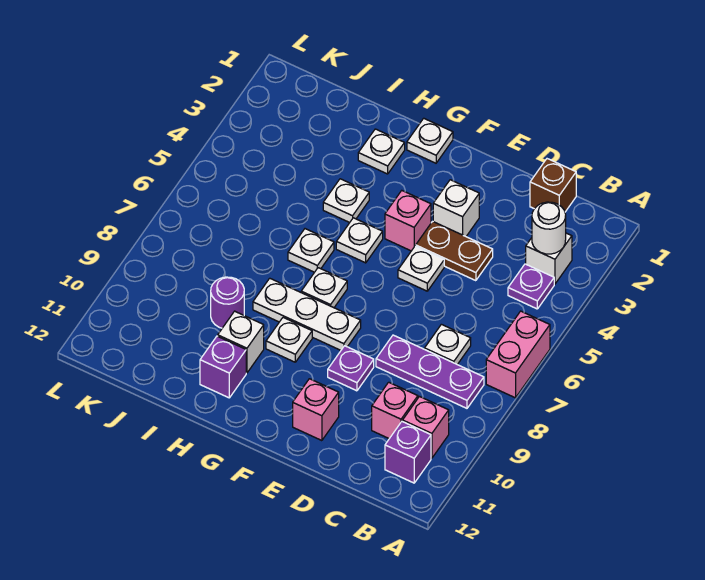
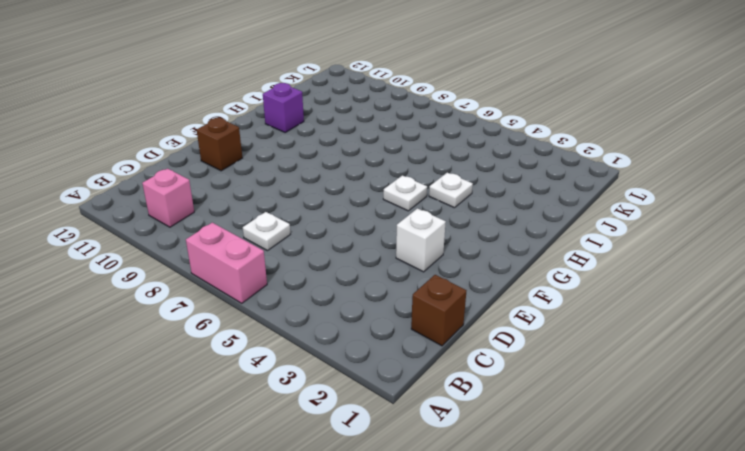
brown 1x1 brick [197,118,242,171] -> pink 1x1 brick [293,379,339,441]
none -> white 1x1 brick [526,233,572,284]
none -> purple 1x1 plate [508,264,554,309]
none -> purple 1x3 plate [376,335,484,408]

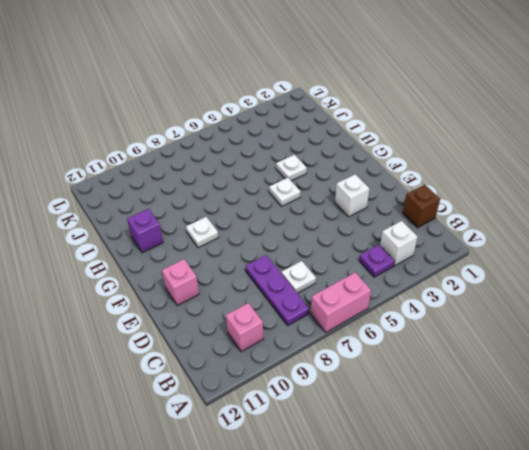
none -> purple 1x1 brick [385,421,431,483]
none -> pink 1x1 brick [372,382,418,439]
none -> brown 1x2 plate [416,221,493,281]

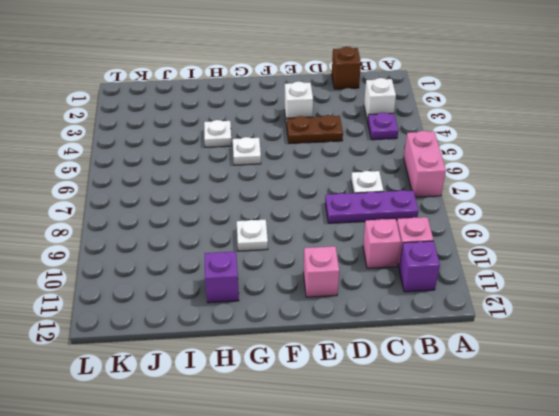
none -> white 1x1 plate [398,246,444,291]
none -> purple 1x1 plate [328,346,374,391]
none -> pink 1x1 brick [385,191,431,251]

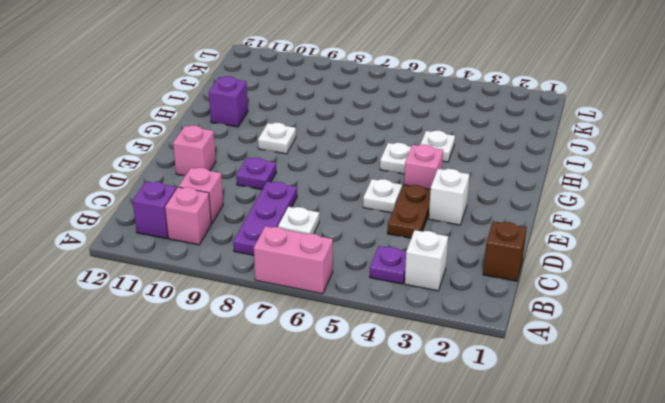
none -> white 1x3 plate [253,278,361,350]
none -> white 1x1 plate [407,118,453,163]
none -> white 1x1 plate [301,268,347,308]

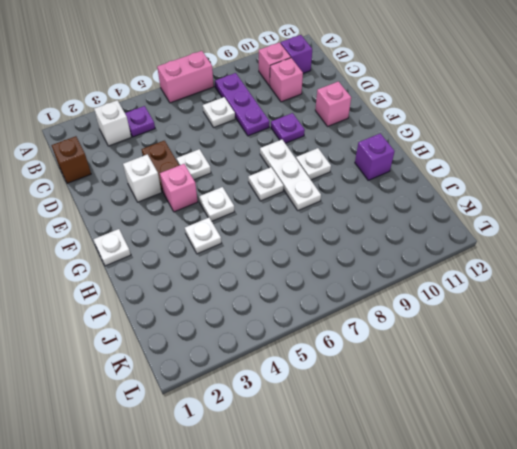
none -> white 1x1 plate [358,129,405,174]
none -> white 1x1 plate [288,229,334,272]
none -> white 1x1 brick [218,311,264,373]

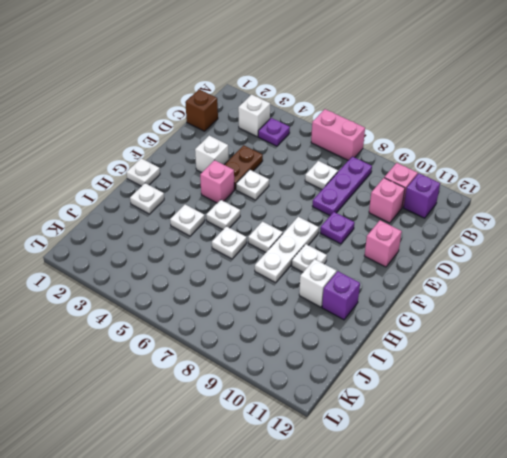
none -> purple 1x1 round brick [211,277,244,328]
none -> white 1x1 round brick [532,202,566,254]

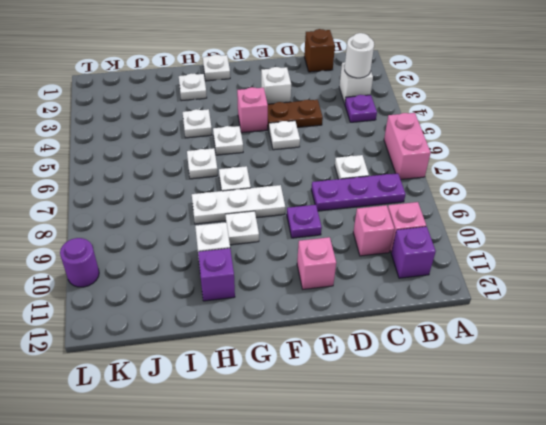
purple 1x1 round brick [60,238,99,287] -> purple 1x1 round brick moved to [211,277,244,328]

